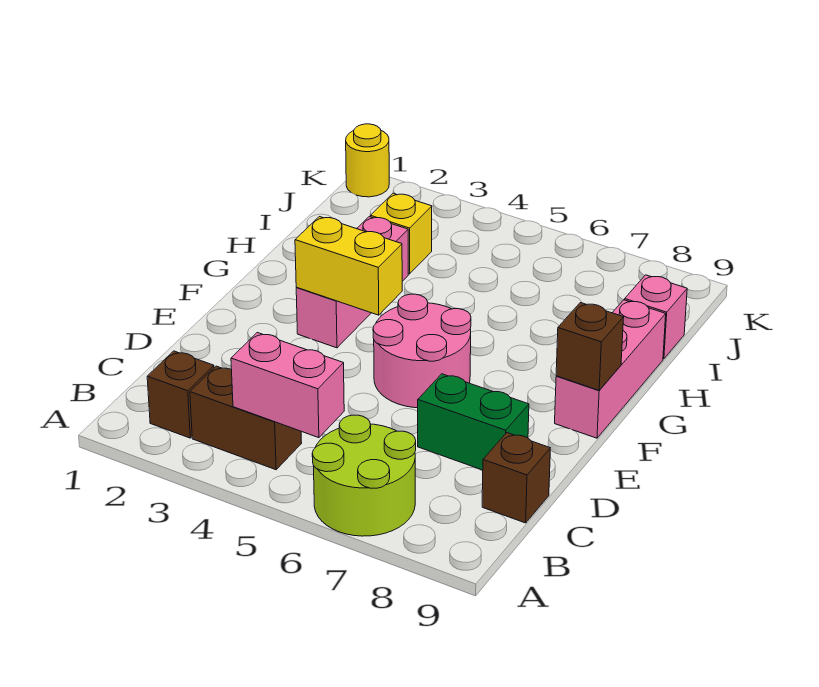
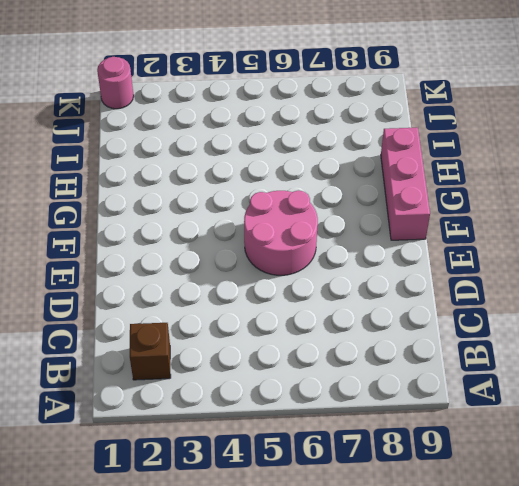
pink 1x1 round brick [97,57,134,109] -> yellow 1x1 round brick [346,124,389,197]
none -> lime 2x2 round brick [312,415,416,536]
none -> brown 1x2 brick [190,366,302,470]
none -> brown 1x1 brick [482,433,550,523]

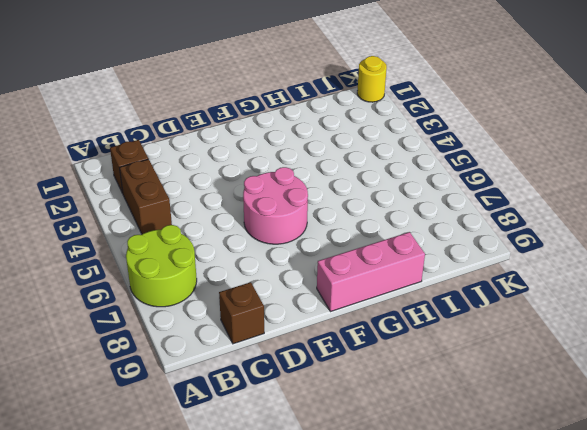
none -> green 1x2 brick [418,374,529,470]
none -> pink 1x3 brick [296,217,408,348]
none -> yellow 1x1 brick [370,193,432,274]

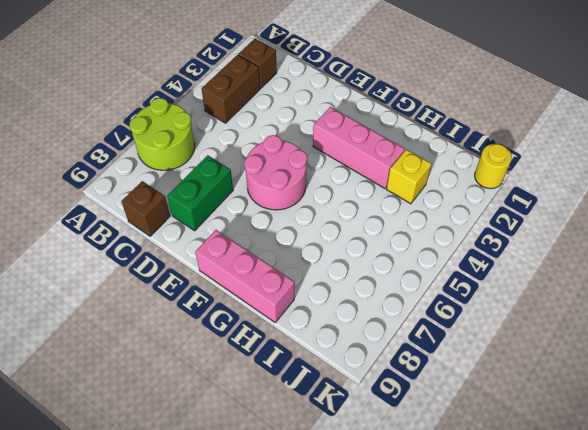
none -> pink 1x1 brick [625,275,687,359]
none -> pink 1x2 brick [231,333,344,438]
none -> yellow 1x2 brick [295,217,402,315]

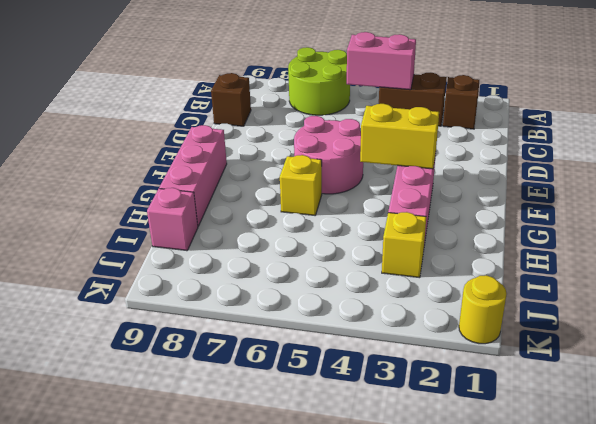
yellow 1x1 brick [280,155,322,215] -> none
none -> green 1x2 brick [418,374,529,470]
none -> brown 1x1 brick [556,303,624,390]

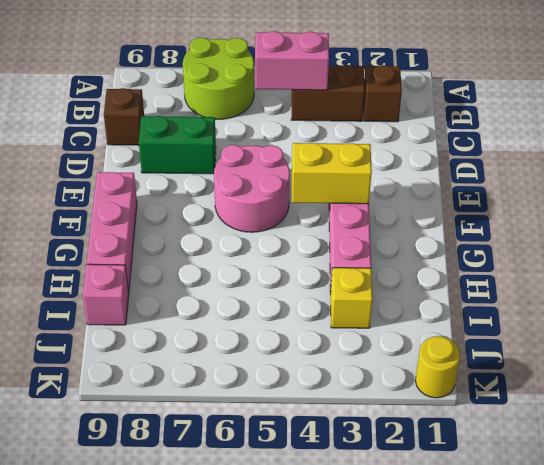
none -> brown 1x1 brick [556,303,624,390]

